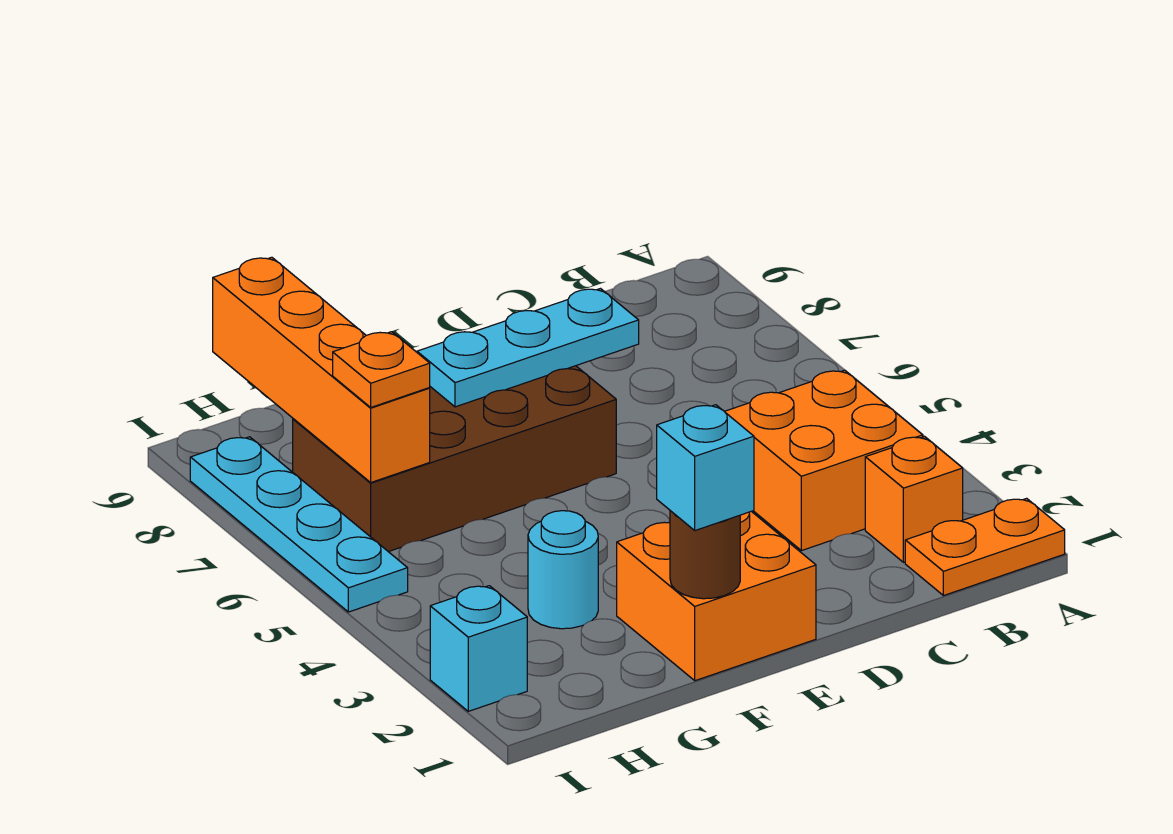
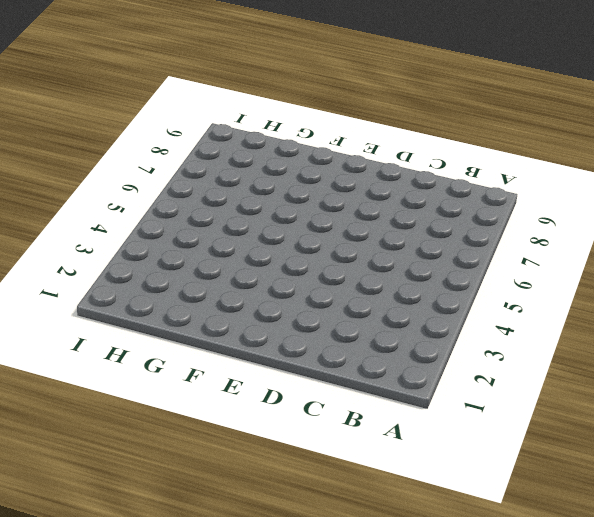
none -> orange 1x2 plate [905,498,1065,596]
none -> orange 1x1 brick [865,437,963,562]
none -> orange 2x2 brick [724,370,923,551]

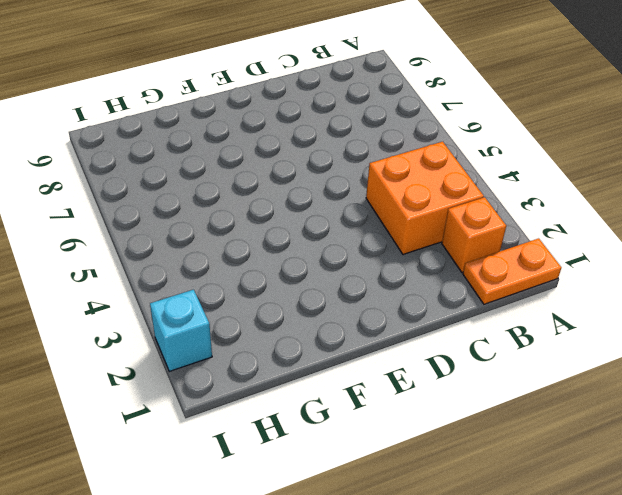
none -> orange 2x2 brick [617,511,816,681]
none -> brown 2x4 brick [293,366,616,552]
none -> cyan 1x1 round brick [528,511,598,629]

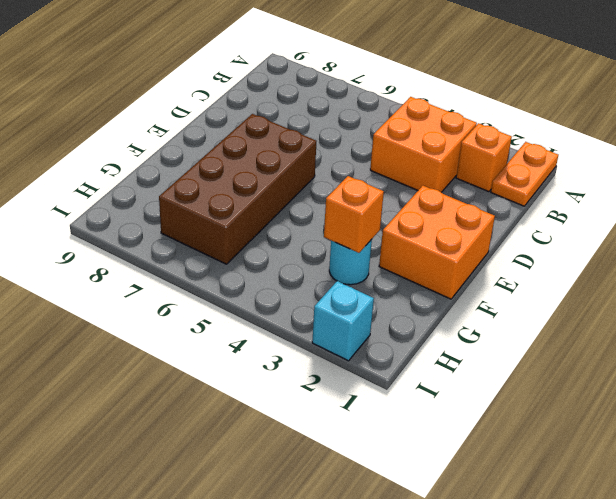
orange 1x1 brick [324,176,384,253] -> none
none -> cyan 1x4 plate [190,437,408,612]
none -> cyan 1x3 plate [417,289,639,407]
none -> brown 1x1 round brick [670,511,740,599]

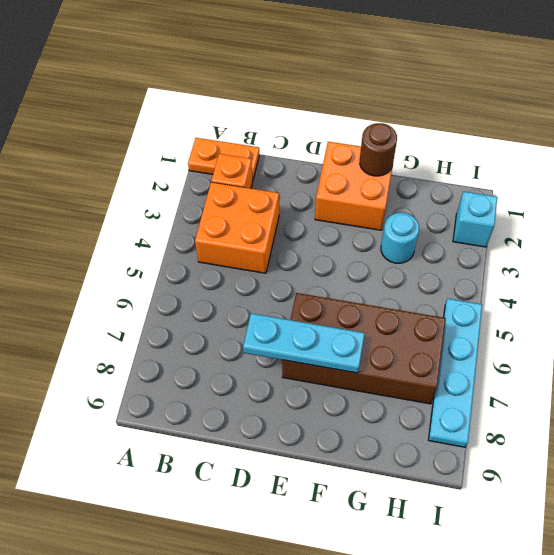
none -> orange 1x4 brick [213,257,430,482]
none -> cyan 1x1 brick [657,405,754,530]
none -> orange 1x1 plate [333,332,430,407]

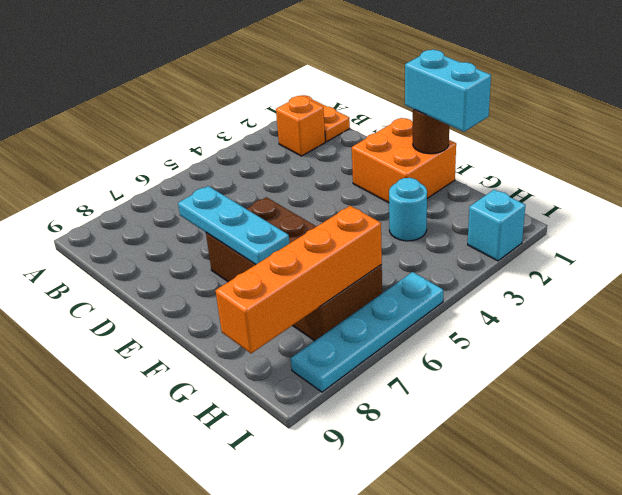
cyan 1x2 brick [405,50,491,132] -> cyan 1x1 brick [657,405,754,530]
none -> orange 2x2 brick [724,370,923,551]
none -> orange 1x1 plate [333,332,430,407]

